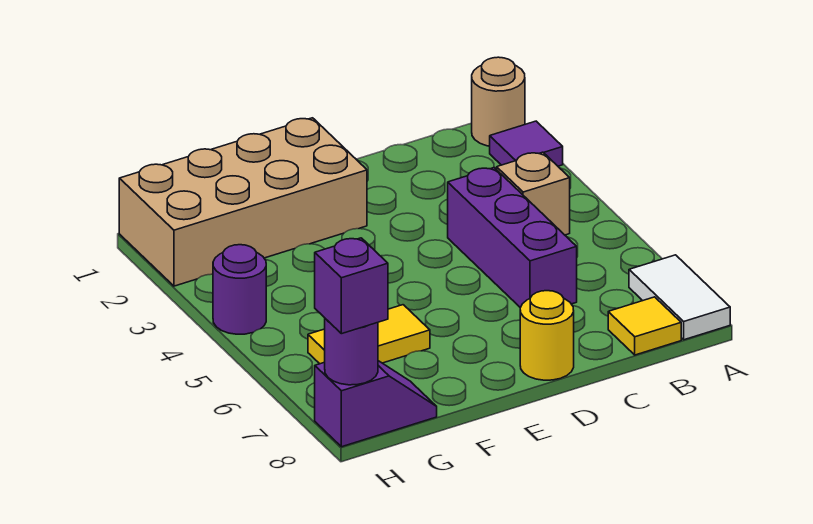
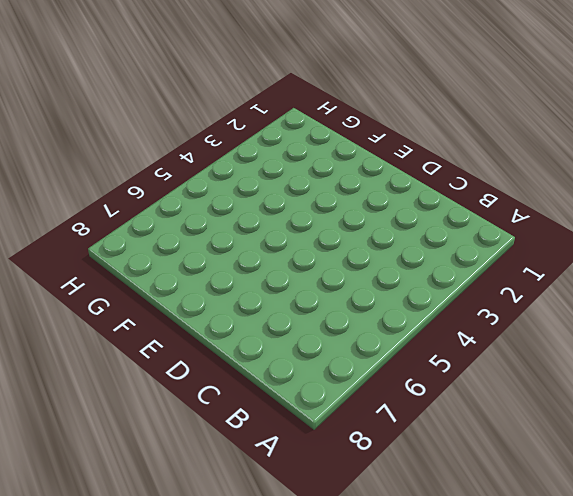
none -> tan 1x1 round brick [472,57,525,146]
none -> purple 1x1 tile [490,121,563,166]
none -> white 1x2 tile [629,255,730,340]

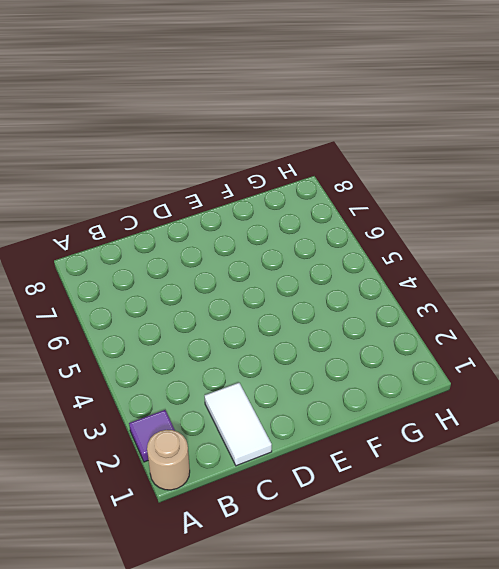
white 1x2 tile [205,383,272,466] -> white 1x2 tile moved to [629,255,730,340]
none -> tan 1x1 brick [497,152,570,235]
none -> yellow 1x1 tile [608,297,681,355]
none -> purple 1x3 brick [448,168,577,308]

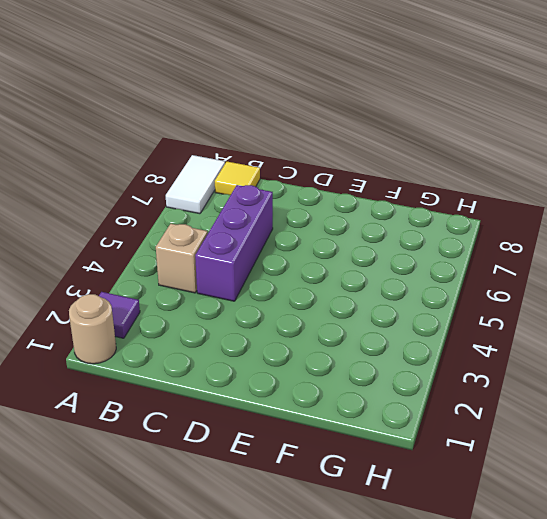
none -> yellow 1x1 round brick [520,291,574,380]
none -> tan 2x4 brick [119,118,367,286]
none -> yellow 1x2 tile [308,305,430,364]

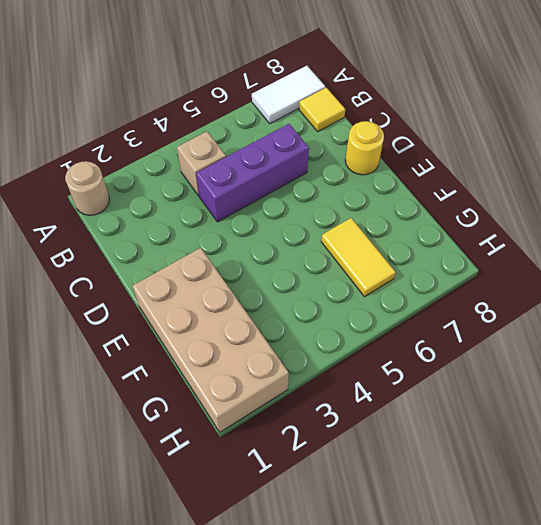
none -> purple 1x1 tile [490,121,563,166]
none -> purple 1x2 slope [315,361,437,447]
none -> purple 1x1 round brick [213,245,266,334]

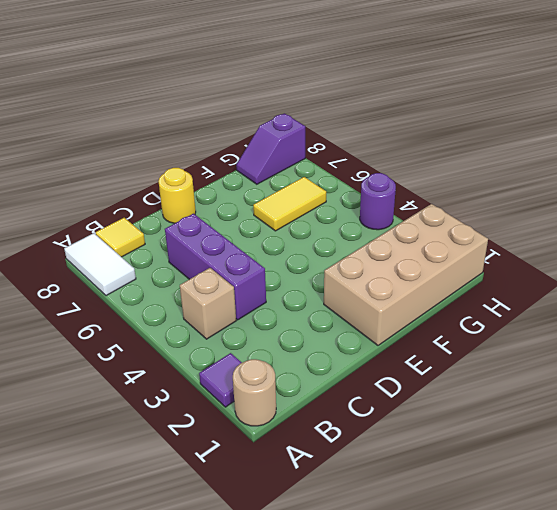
none -> purple 1x1 round brick [325,319,378,385]
none -> purple 1x1 brick [315,238,388,334]

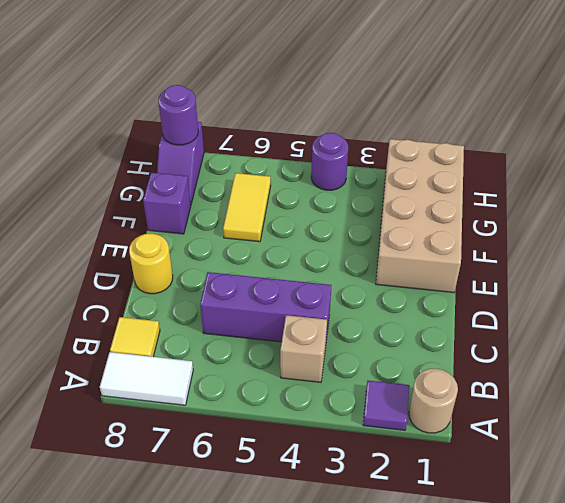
purple 1x1 brick [143,173,191,234] -> purple 1x1 brick moved to [315,238,388,334]

